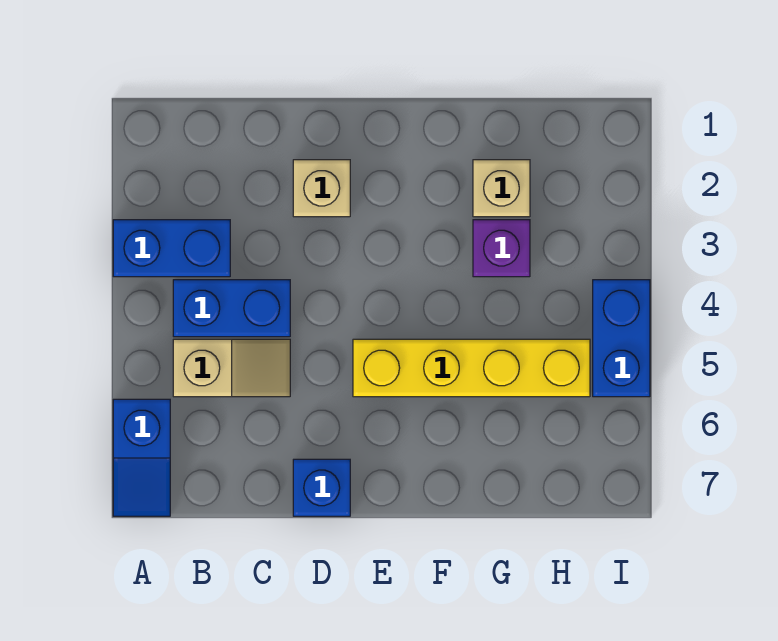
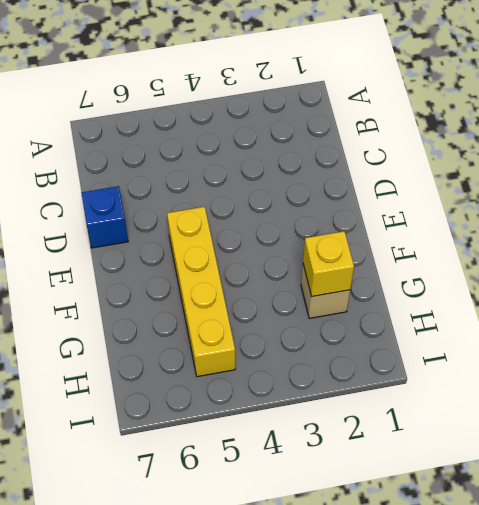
yellow 1x1 brick [303,231,354,296] -> none
none -> blue 1x2 brick [113,220,230,277]
none -> blue 1x2 slope [113,399,170,516]

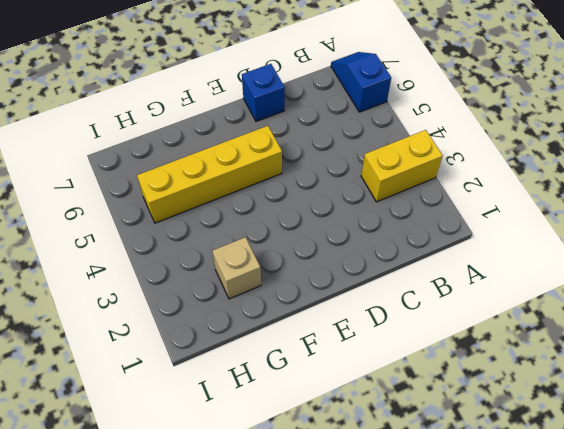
yellow 1x2 brick [361,130,443,202] -> blue 1x2 brick [113,220,230,277]
none -> blue 1x2 brick [173,280,290,337]
none -> tan 1x2 slope [173,339,290,397]

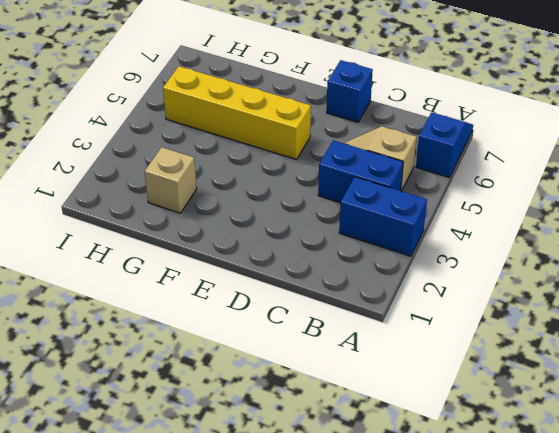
none -> tan 1x1 brick [293,160,350,217]
none -> purple 1x1 brick [473,220,530,277]

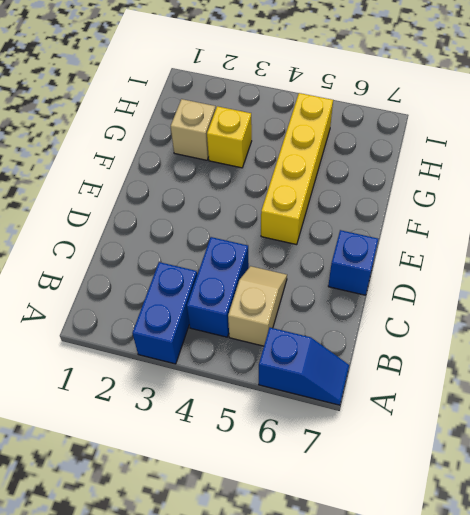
yellow 1x1 brick [207,106,252,168] -> purple 1x1 brick [473,220,530,277]
none -> tan 1x1 brick [293,160,350,217]
none -> blue 1x2 brick [593,280,650,397]

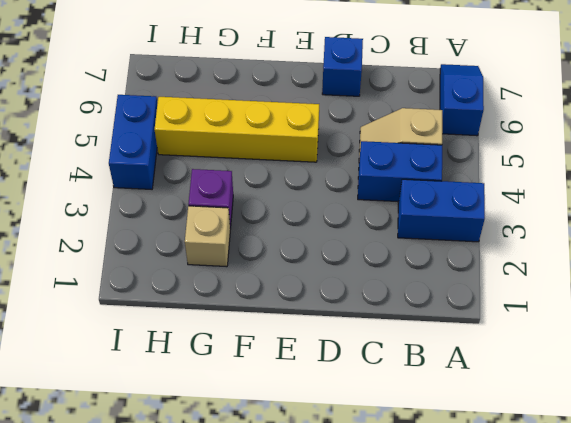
none -> tan 1x1 brick [293,160,350,217]

